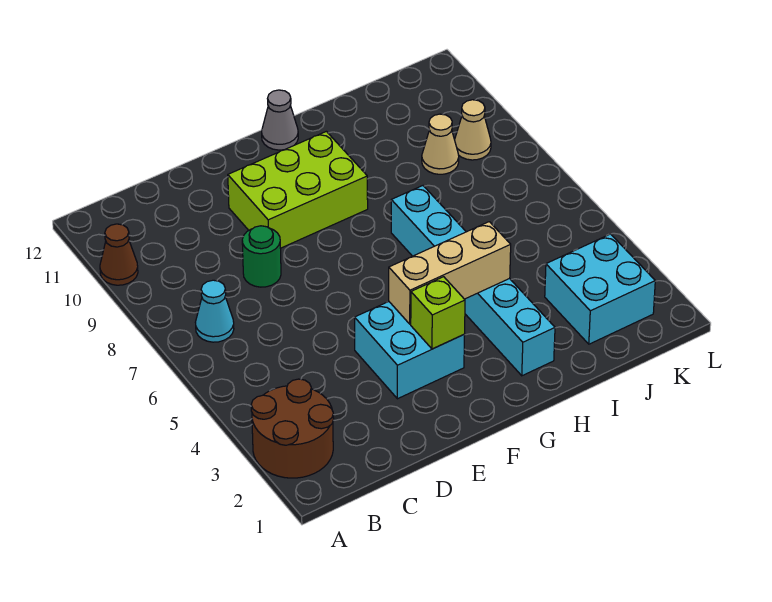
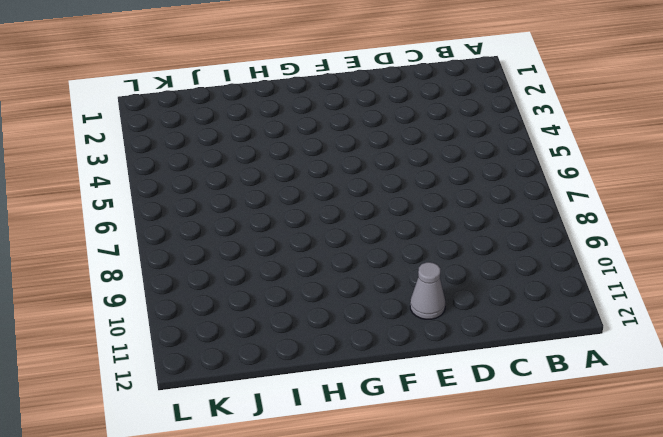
grey 1x1 cone [410,262,445,319] -> grey 1x1 cone moved to [262,90,298,150]
none -> brown 2x2 round brick [251,379,334,478]
none -> brown 1x1 cone [100,224,138,285]
none -> cyan 1x1 cone [195,280,234,342]

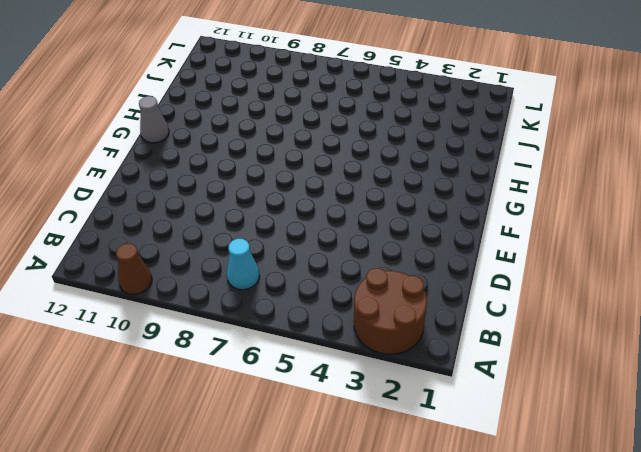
none -> green 1x1 round brick [242,226,281,287]
none -> cyan 2x2 brick [355,302,465,399]
none -> lime 2x3 brick [228,131,368,248]

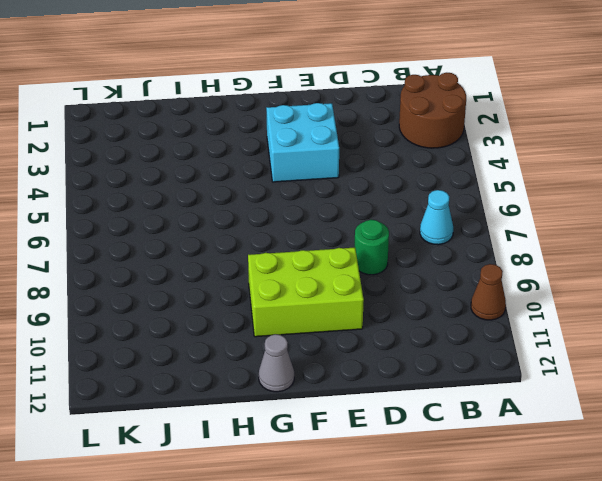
none -> cyan 1x6 brick [391,186,555,376]
none -> cyan 2x2 brick [545,234,655,344]
none -> tan 1x1 cone [422,114,459,174]

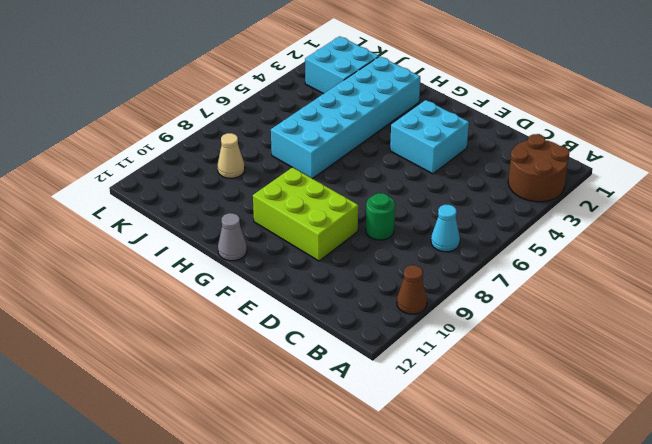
cyan 2x6 brick [271,56,420,179] -> cyan 1x6 brick [391,186,555,376]
none -> tan 1x1 cone [455,100,491,160]
none -> lime 1x1 brick [411,277,465,349]
none -> tan 1x3 brick [389,222,511,324]

